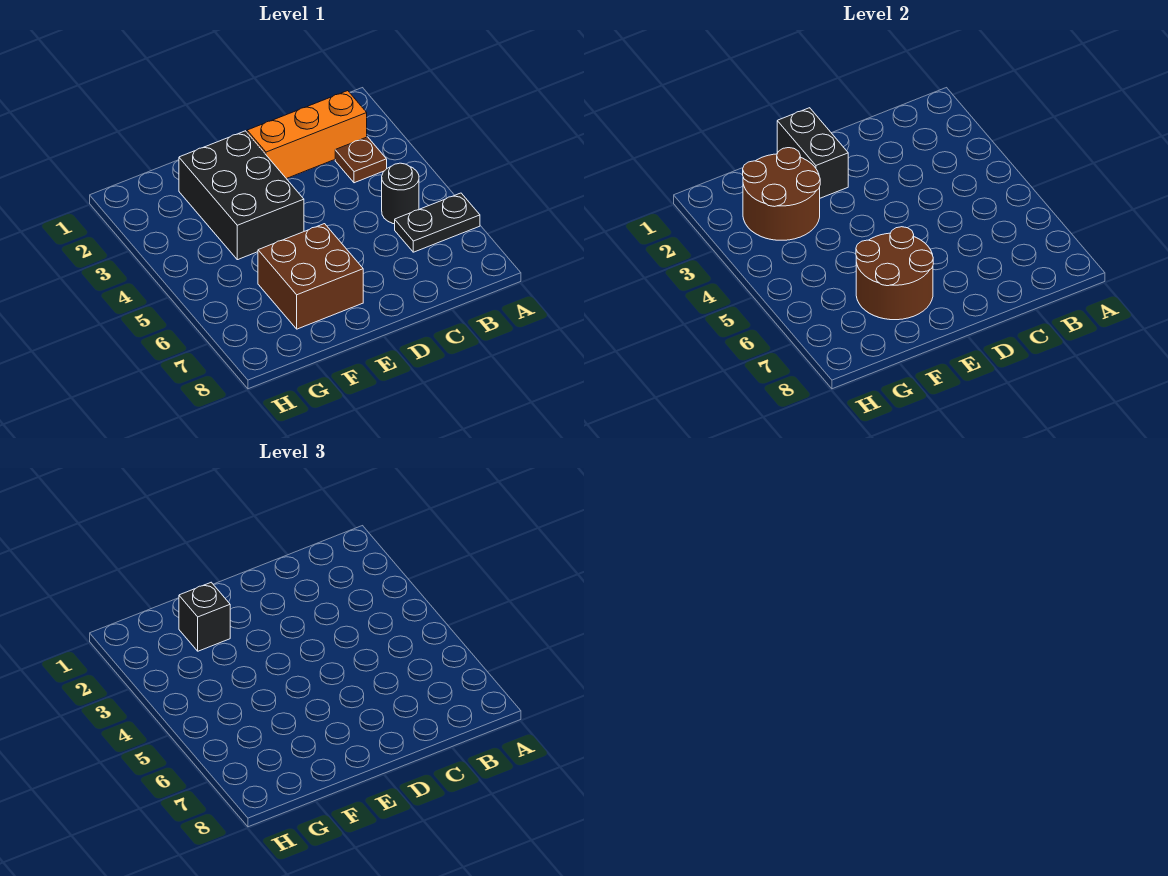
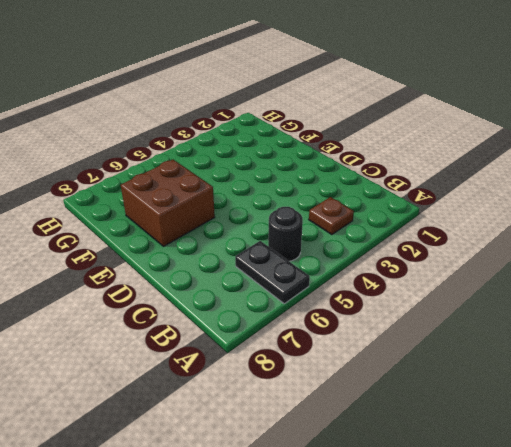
none -> orange 1x3 brick [247,91,367,179]
none -> black 2x3 brick [179,131,304,260]

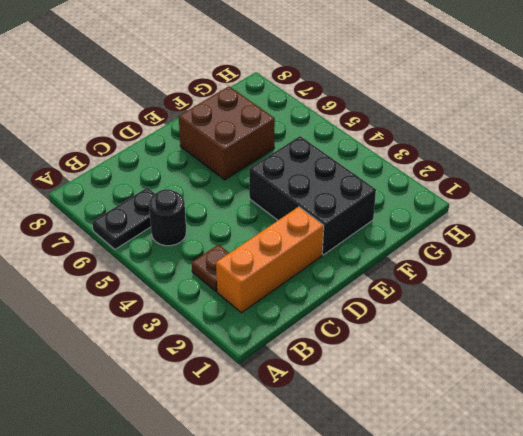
none -> black 1x2 brick [777,108,848,198]
none -> brown 2x2 round brick [856,227,933,320]

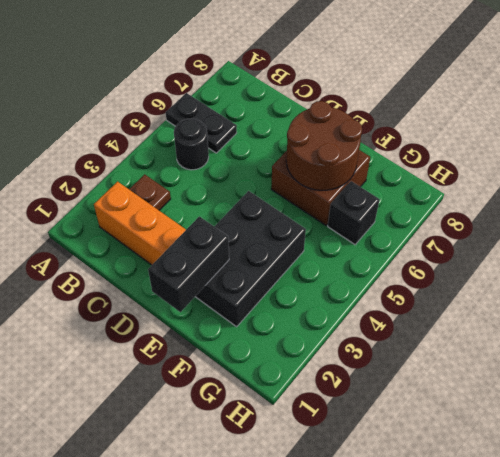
black 1x1 brick [328,181,380,245] -> black 1x1 brick moved to [179,582,230,651]
none -> brown 2x2 round brick [743,148,820,240]

